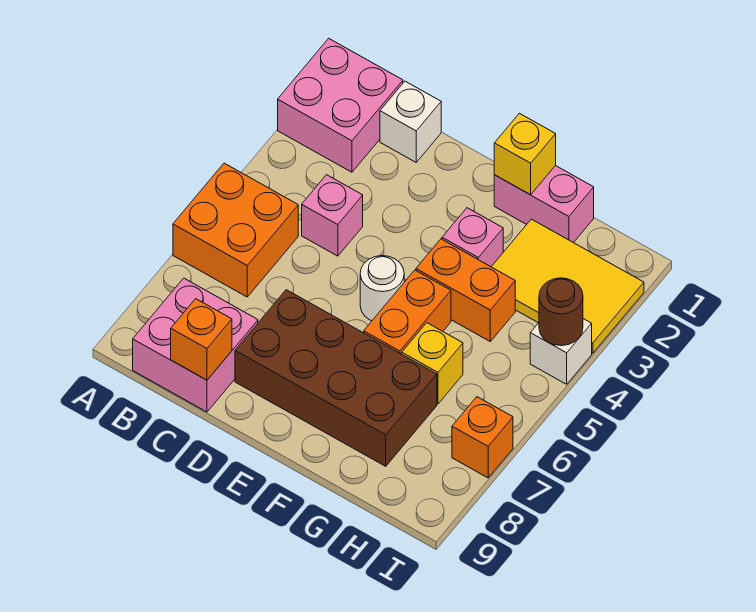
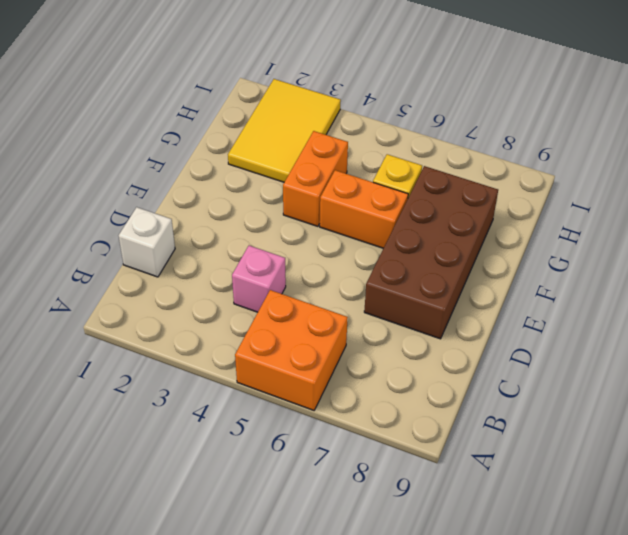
none -> pink 2x2 brick [278,38,403,172]
none -> pink 2x2 brick [133,278,258,412]
none -> white 1x1 round brick [360,256,404,321]

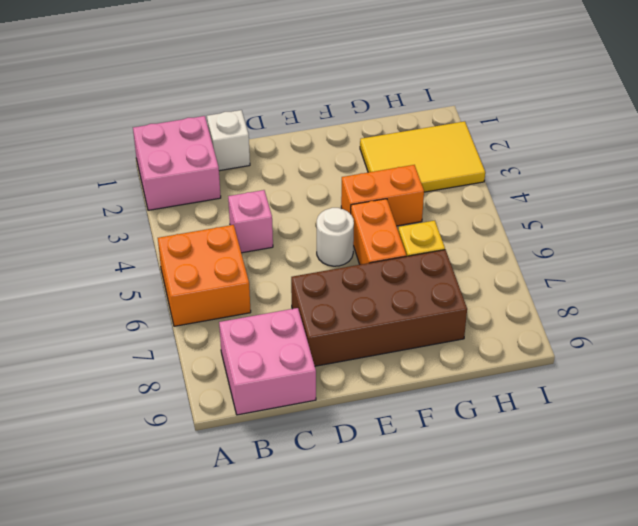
none -> pink 1x2 brick [494,165,594,243]
none -> pink 1x1 brick [442,208,503,267]
none -> white 1x1 brick [530,319,592,384]

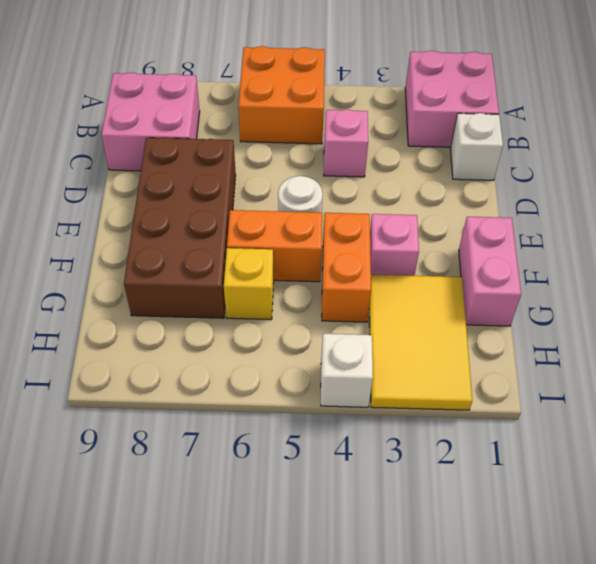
none -> orange 1x1 brick [452,397,513,478]
none -> orange 1x1 brick [171,299,232,380]
none -> yellow 1x1 brick [494,113,556,195]

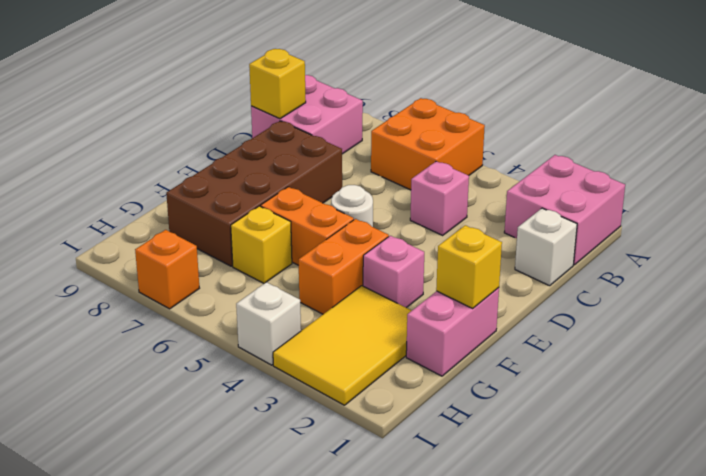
yellow 1x1 brick [249,49,306,119] -> orange 1x1 brick [171,299,232,380]
none -> brown 1x1 round brick [539,278,583,346]

